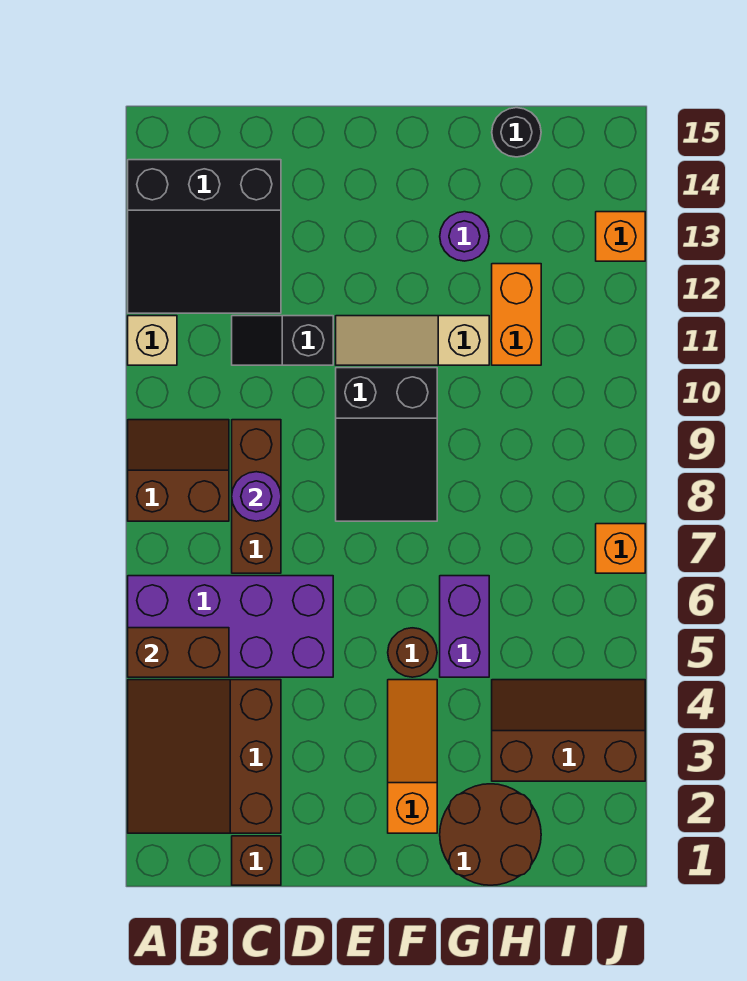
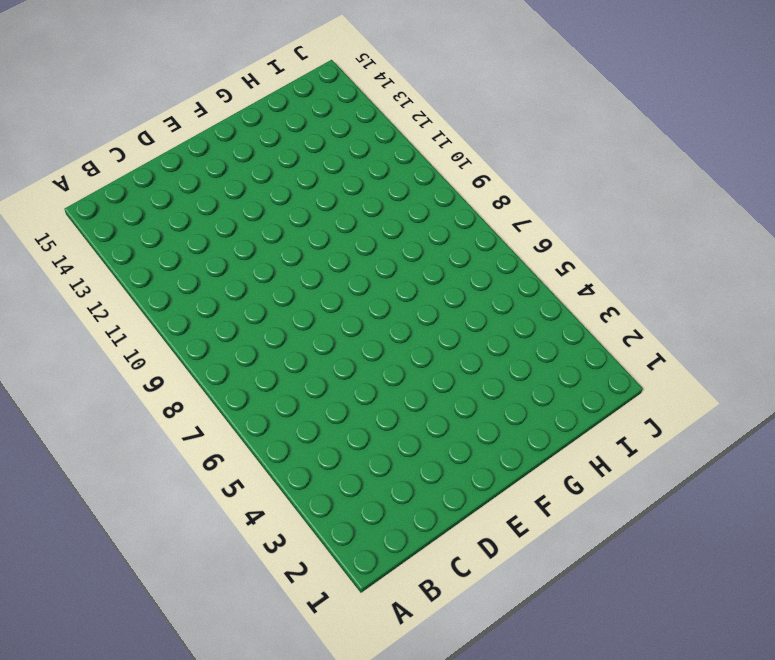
none -> brown 3x3 slope [128,680,281,833]
none -> purple 2x4 brick [128,576,333,677]
none -> brown 2x2 slope [128,420,229,521]

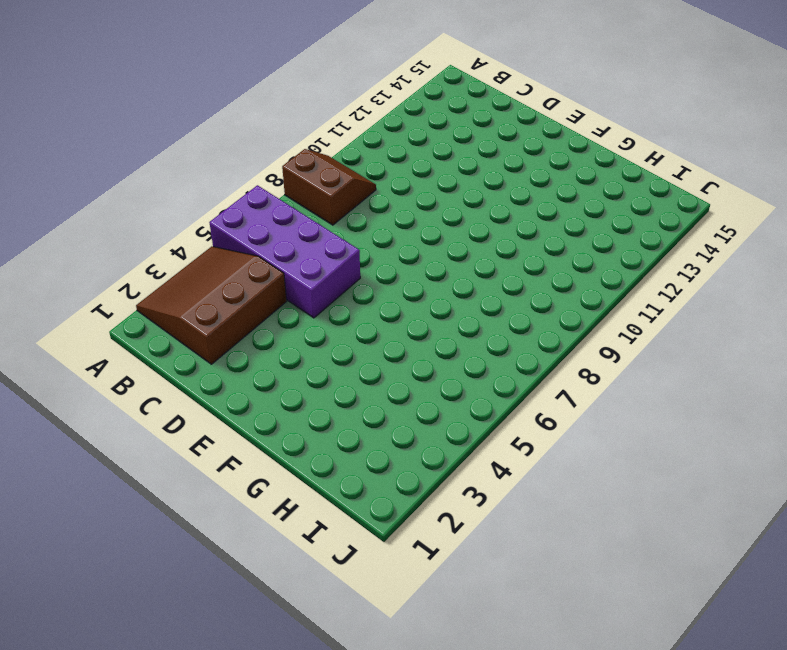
none -> tan 1x1 brick [128,316,177,365]
none -> black 3x3 slope [128,160,281,313]
none -> brown 1x1 brick [232,836,281,885]

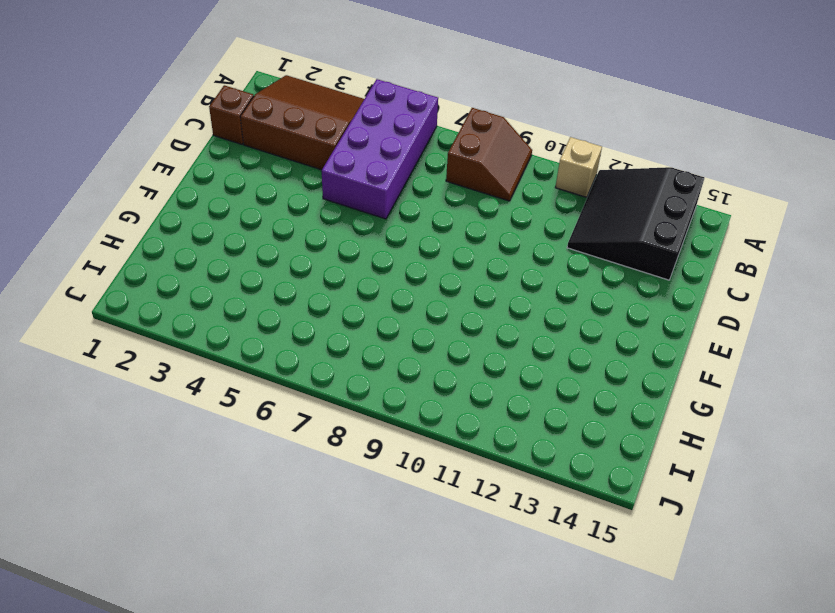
none -> brown 1x3 brick [232,420,281,573]
none -> black 1x2 slope [232,316,333,365]
none -> black 2x3 slope [336,368,437,521]

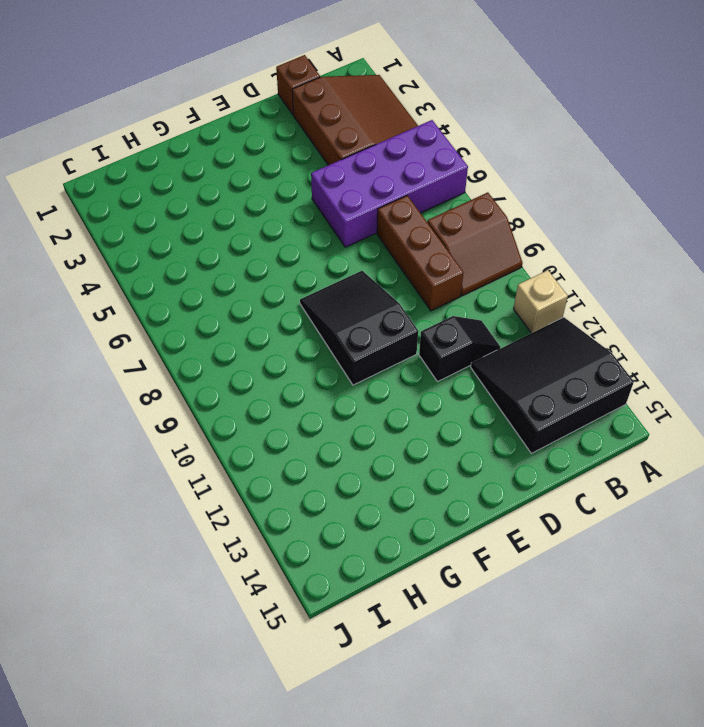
none -> tan 1x3 slope [336,316,489,365]
none -> orange 1x3 slope [388,680,437,833]
none -> brown 1x1 round brick [388,628,437,677]

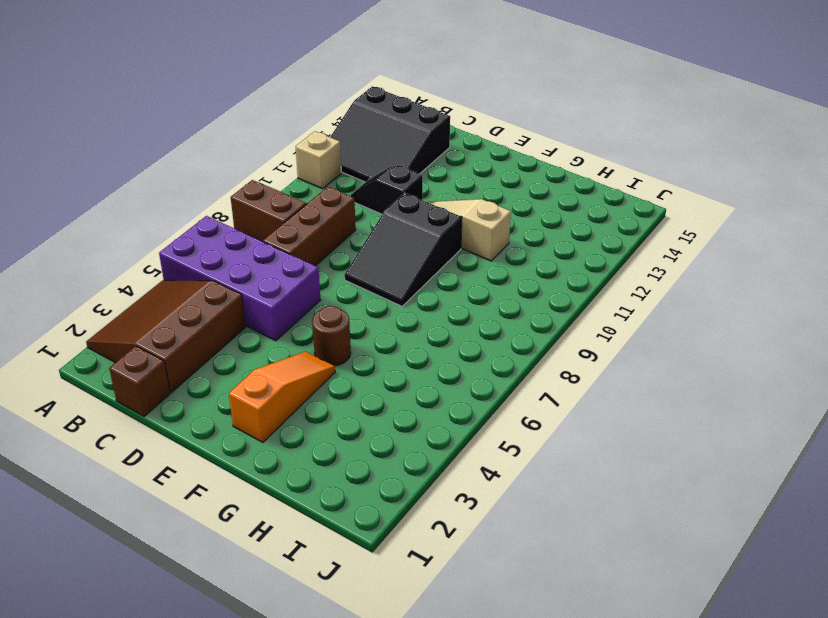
none -> brown 2x2 round brick [440,784,541,885]
none -> purple 1x2 brick [440,576,489,677]
none -> purple 1x1 round brick [440,212,489,261]

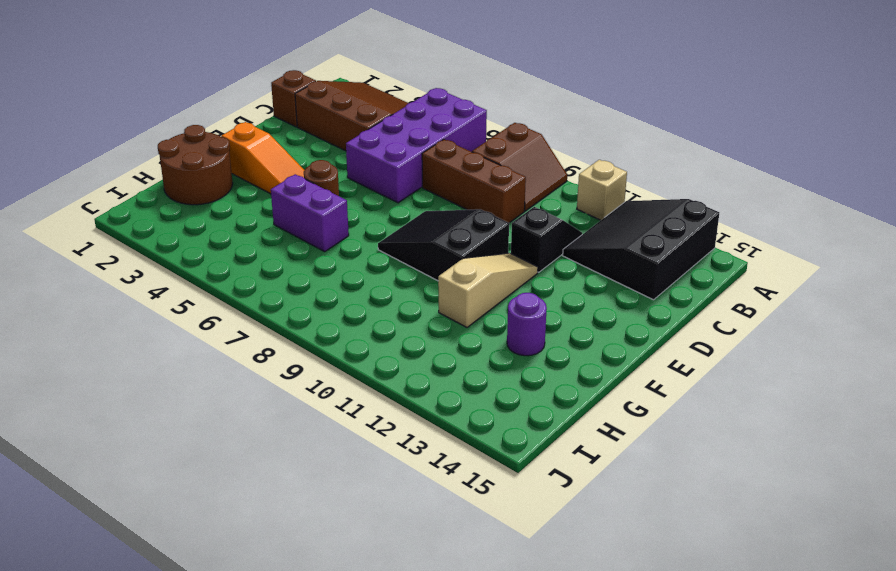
none -> brown 2x3 slope [492,680,645,781]
none -> orange 1x2 brick [492,264,541,365]
none -> black 1x1 round brick [492,108,541,157]

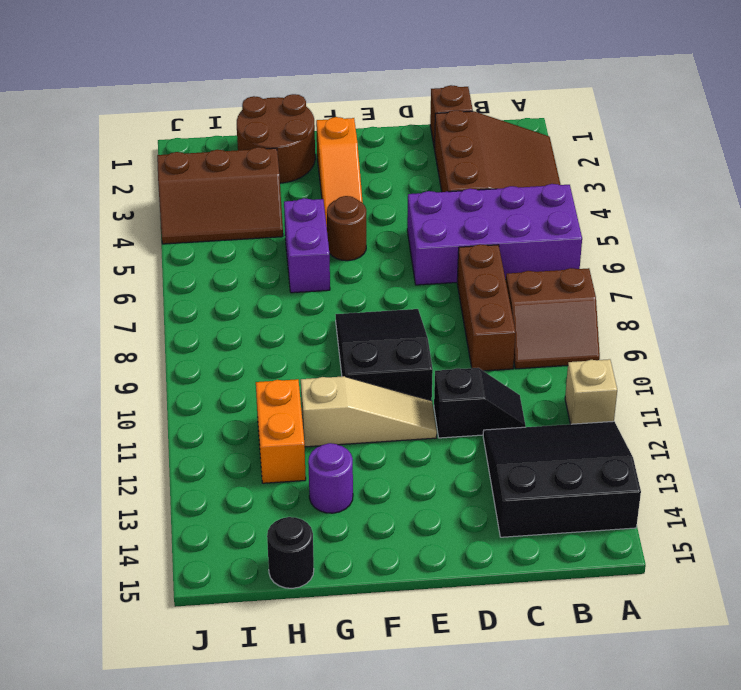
none -> orange 1x1 brick [596,524,645,573]
none -> orange 1x1 brick [596,212,645,261]
none -> brown 1x2 brick [128,628,229,677]

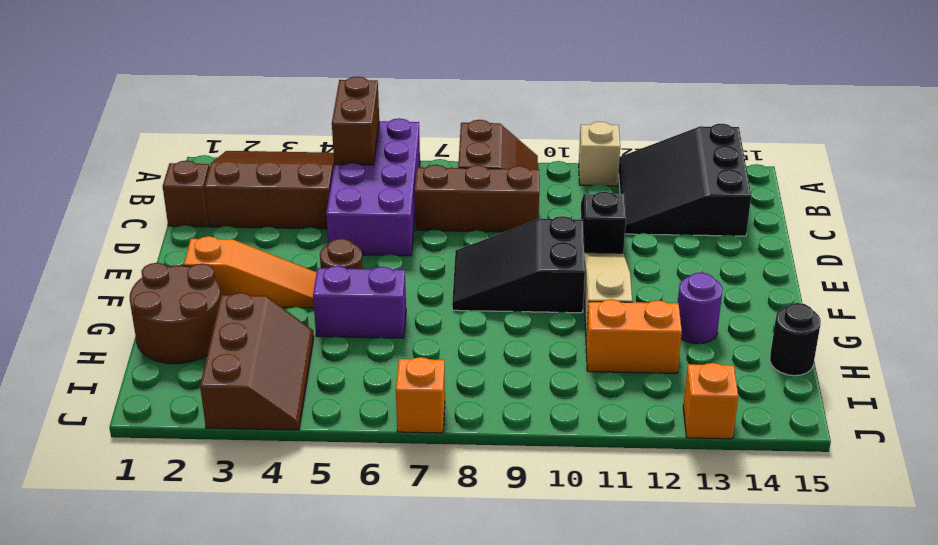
none -> purple 1x1 round brick [232,472,281,521]

